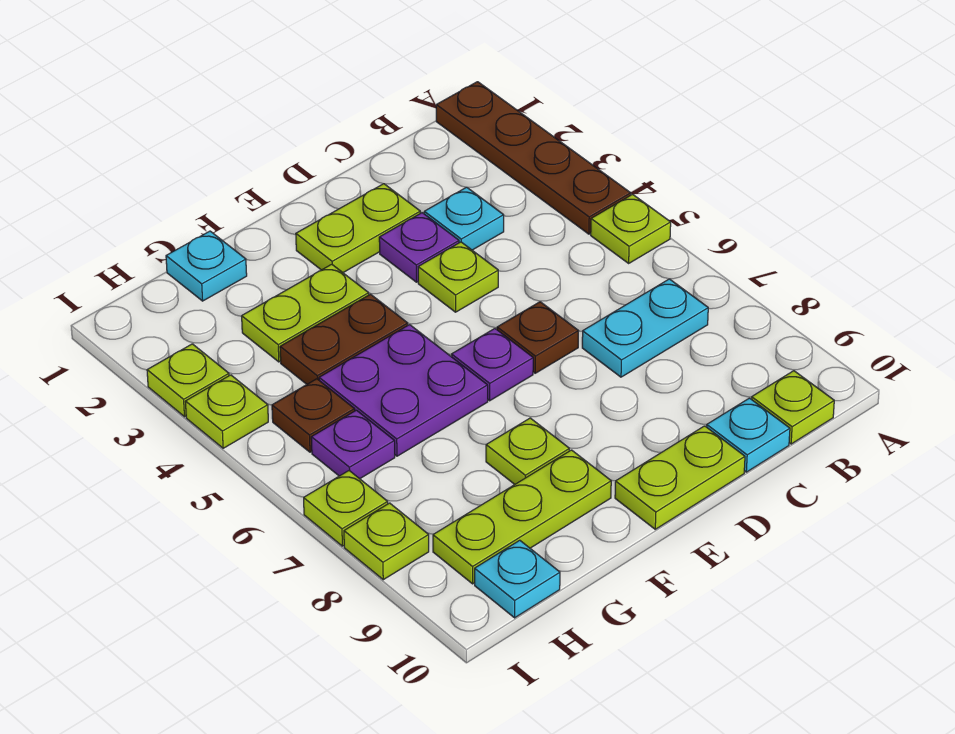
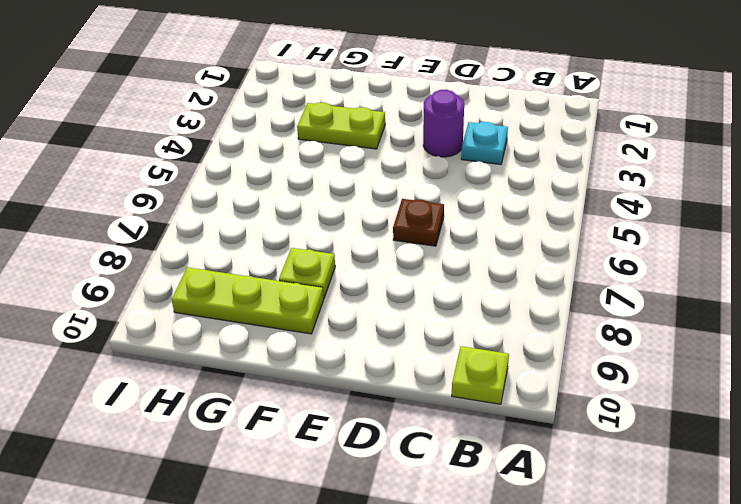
purple 1x1 round brick [423,90,464,157] -> purple 1x1 plate [379,213,459,282]
none -> brown 1x4 plate [436,82,631,234]
none -> lime 1x1 plate [591,194,671,263]
none -> cyan 1x2 plate [582,279,708,377]

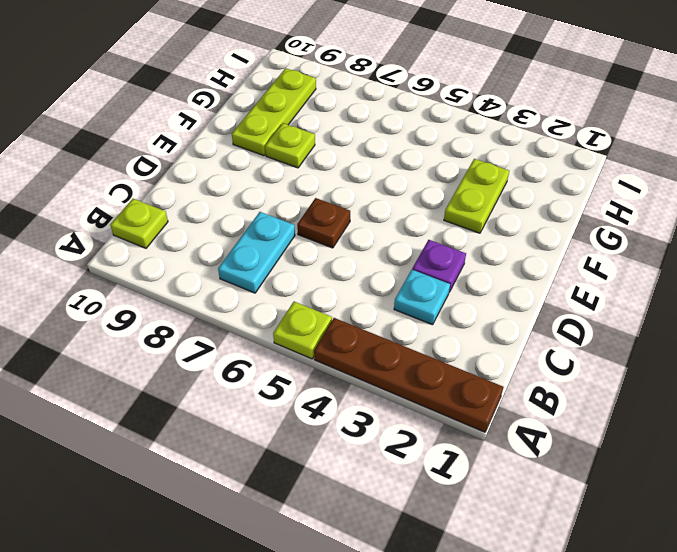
none -> cyan 1x1 plate [707,398,790,472]
none -> lime 1x2 plate [296,184,420,273]
none -> lime 1x1 plate [418,242,498,312]

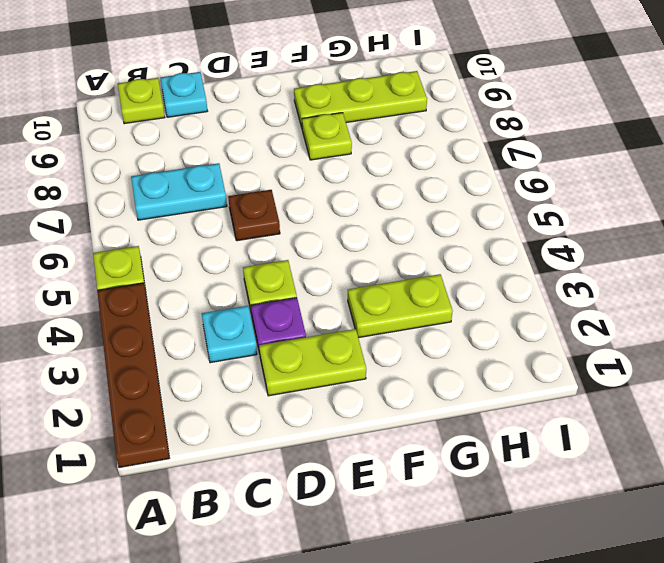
none -> lime 1x2 plate [615,426,745,529]
none -> purple 1x1 plate [452,329,533,401]
none -> brown 1x2 plate [280,294,408,384]

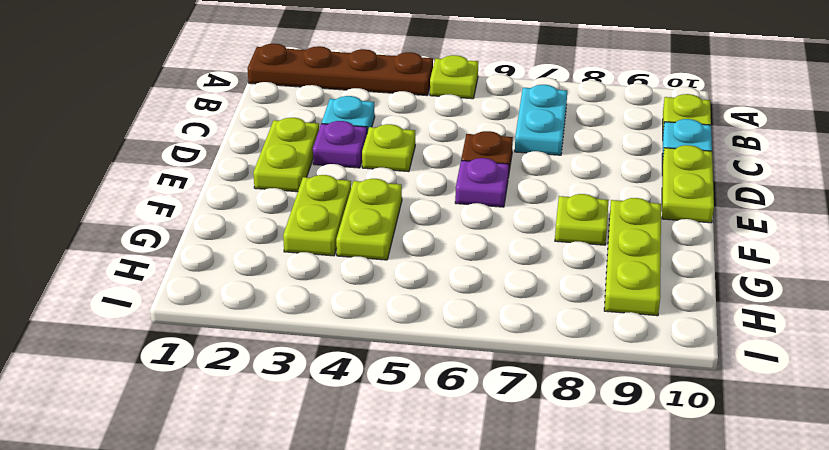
lime 1x2 plate [336,179,402,260] -> brown 1x2 plate [280,294,408,384]
none -> purple 2x2 plate [319,325,488,456]
none -> cyan 1x1 plate [166,231,247,301]
none -> brown 1x1 plate [272,379,355,452]

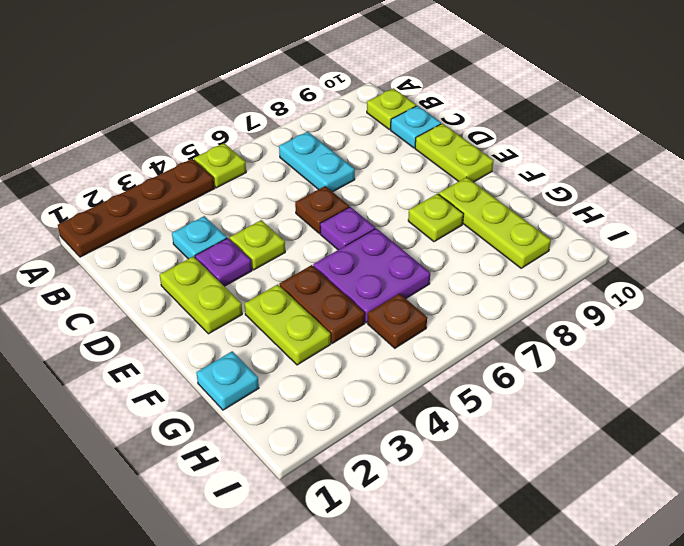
none -> purple 1x1 plate [311,410,395,479]
none -> cyan 1x1 plate [475,540,560,618]
none -> lime 1x1 plate [147,344,229,417]

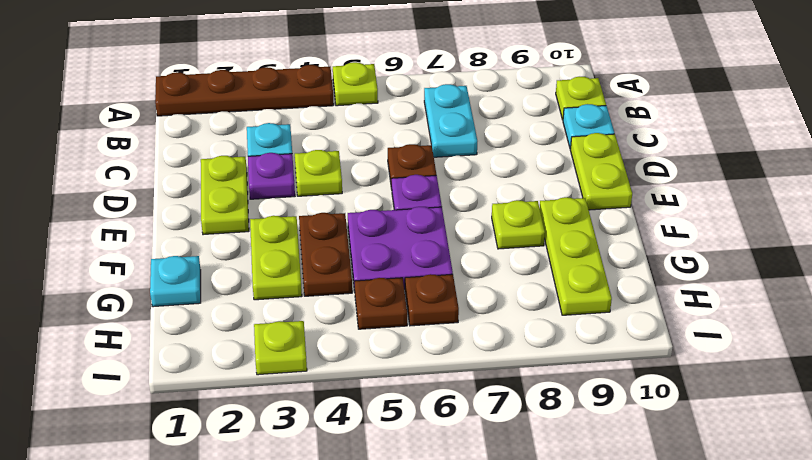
brown 1x1 plate [405,274,459,326] -> purple 1x1 plate [311,410,395,479]
none -> cyan 1x1 plate [475,540,560,618]
none -> lime 1x1 plate [185,375,268,448]
none -> lime 1x1 plate [304,471,388,546]

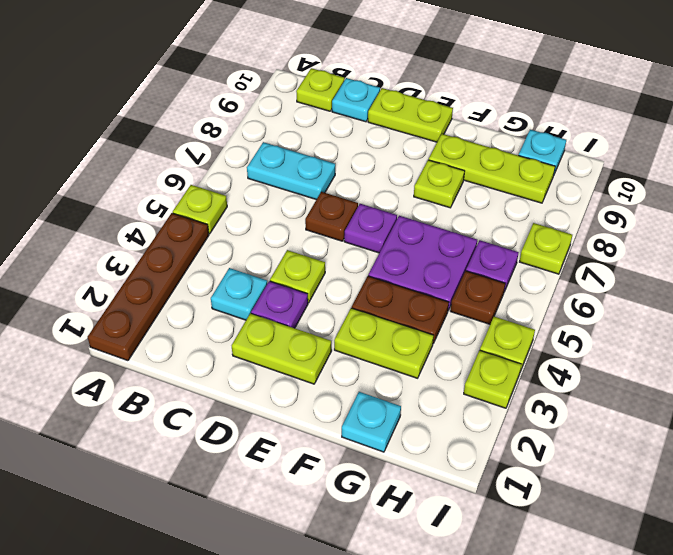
none -> lime 1x1 plate [344,503,429,580]

